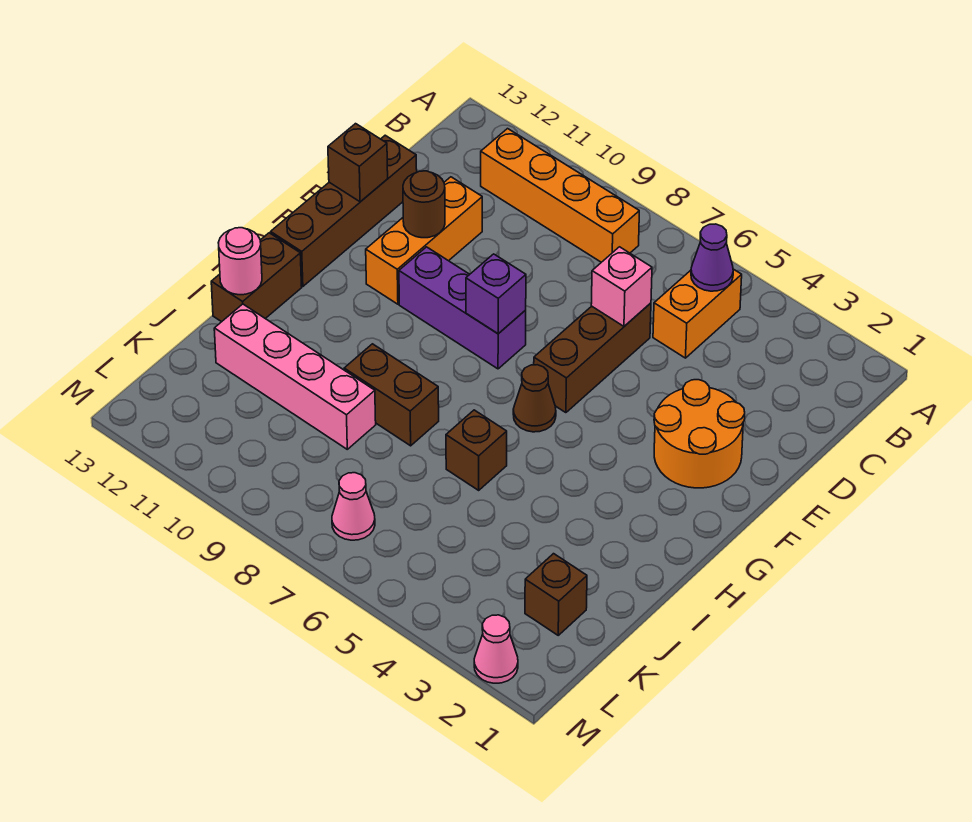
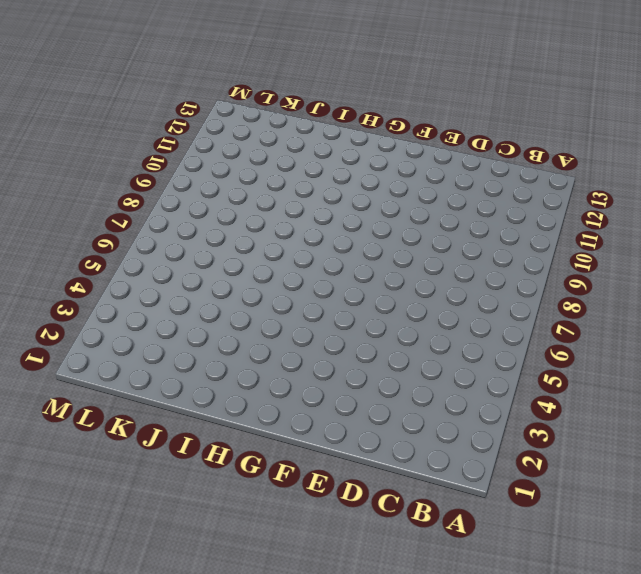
none -> orange 1x2 brick [653,269,742,358]
none -> orange 1x4 brick [481,129,639,262]
none -> brown 1x3 brick [534,303,651,413]

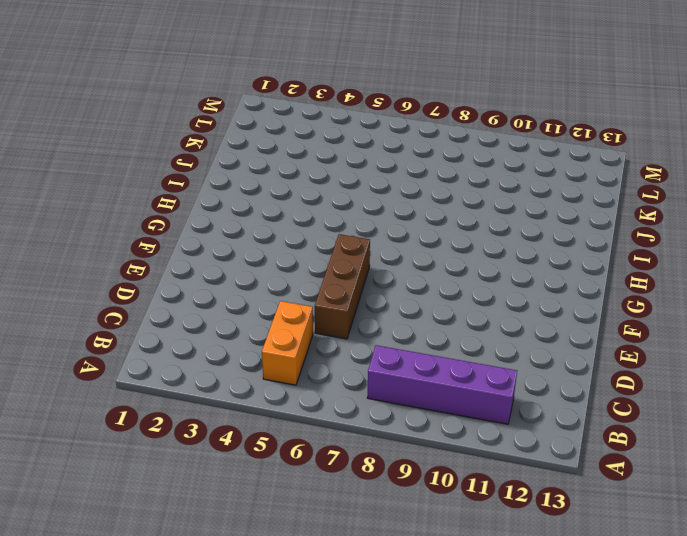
purple 1x4 brick [368,345,517,424] -> orange 1x4 brick [481,129,639,262]
none -> orange 1x3 brick [366,177,482,304]
none -> brown 1x4 brick [271,135,417,286]
none -> orange 2x2 round brick [654,380,745,488]

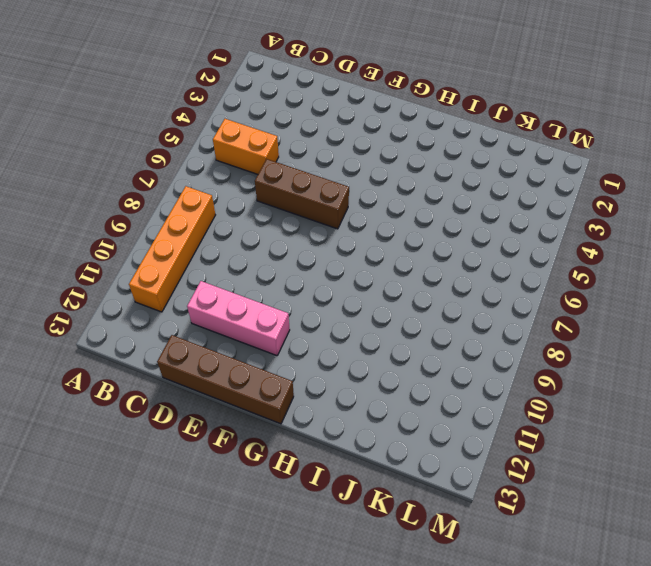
pink 1x3 brick [187,281,290,356] -> orange 1x3 brick [366,177,482,304]
none -> orange 2x2 round brick [654,380,745,488]
none -> purple 1x3 brick [399,247,526,369]
none -> brown 1x1 cone [513,365,556,432]

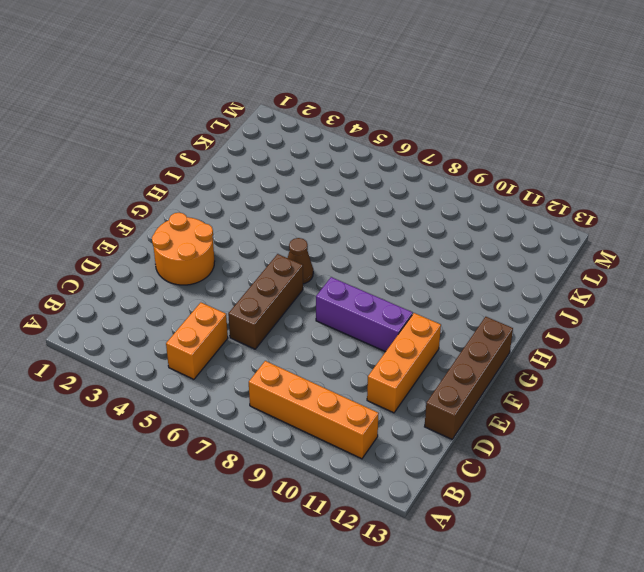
none -> brown 1x2 brick [211,233,302,322]
none -> brown 1x1 brick [446,410,507,490]
none -> brown 1x2 brick [344,344,439,446]

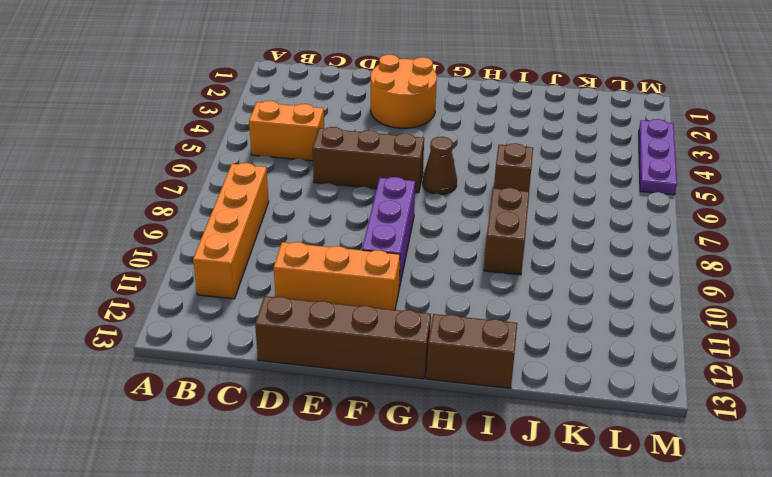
purple 1x3 plate [639,119,677,195] -> none
none -> pink 1x4 brick [214,304,376,449]
none -> brown 1x1 brick [525,554,587,635]
none -> pink 1x1 cone [332,473,375,540]

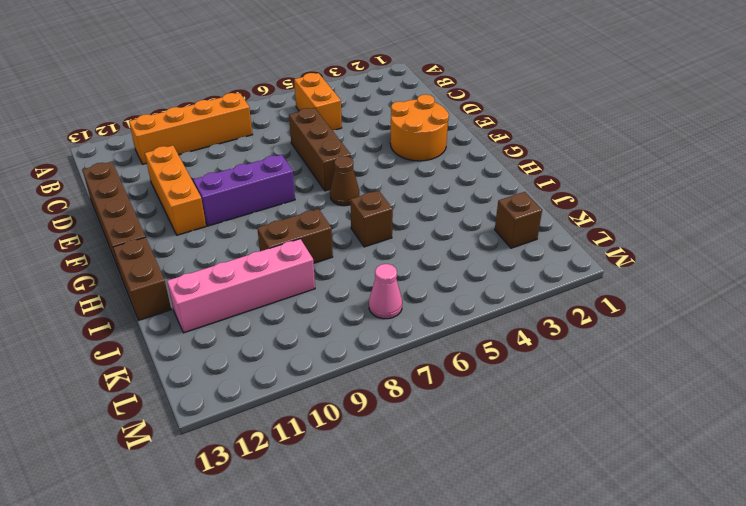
none -> pink 1x1 cone [474,615,518,683]
none -> purple 1x1 cone [691,224,733,291]
none -> pink 1x1 brick [591,247,652,326]

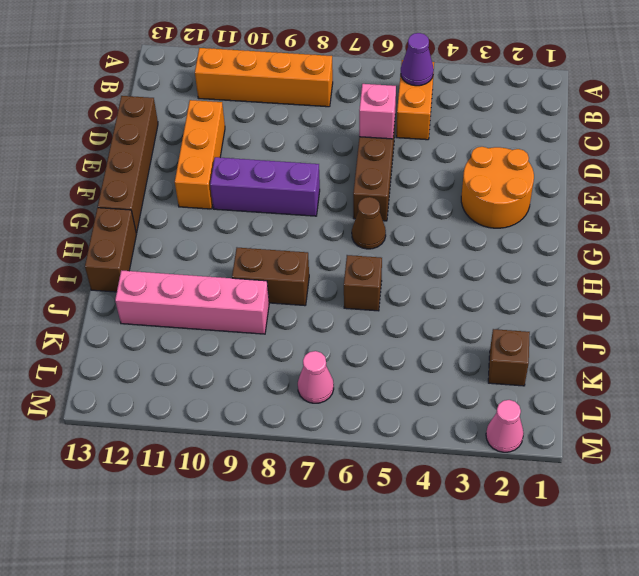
none -> brown 1x1 round brick [403,171,445,238]
none -> brown 1x1 brick [328,124,388,202]
none -> purple 1x1 brick [466,254,526,334]

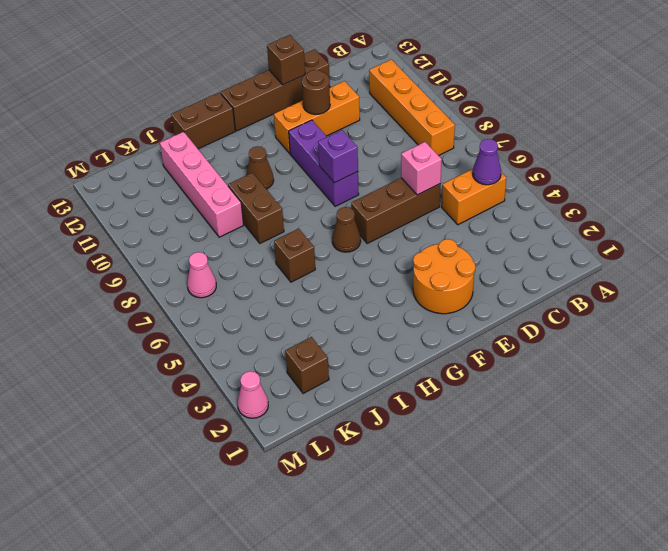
brown 1x1 cone [246,146,274,189] -> none
none -> pink 1x1 round brick [218,228,262,295]

